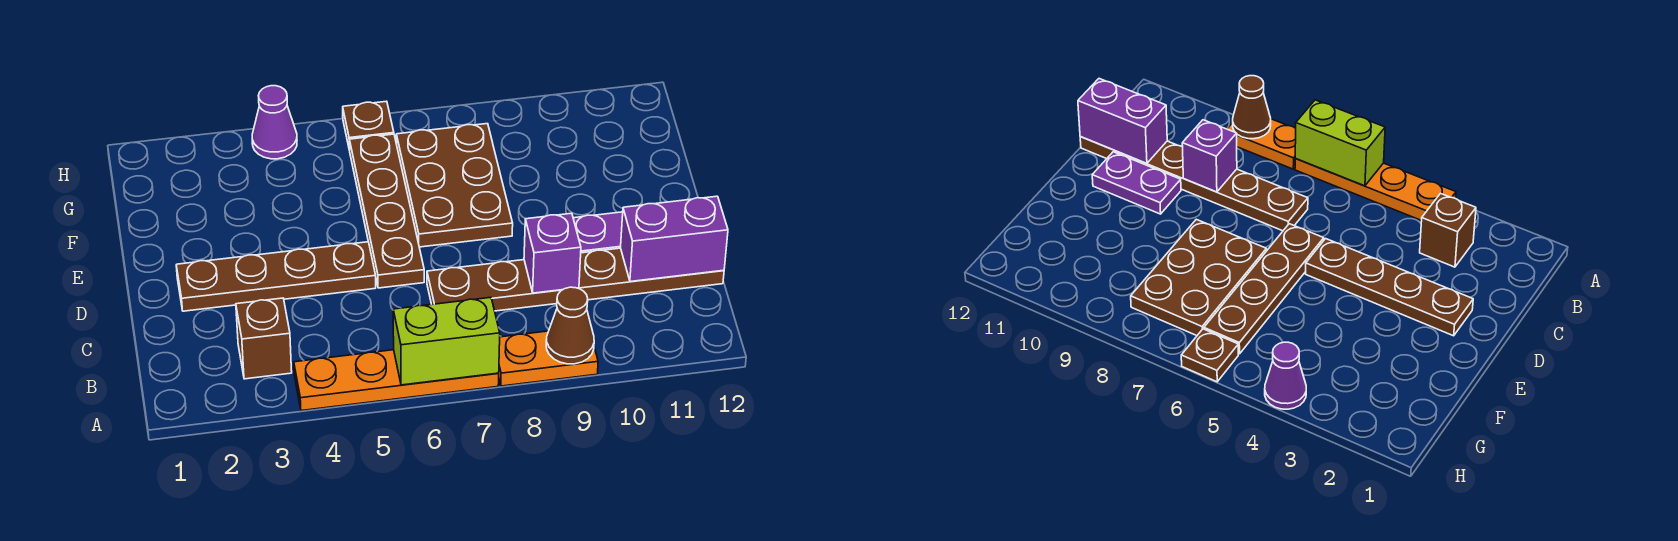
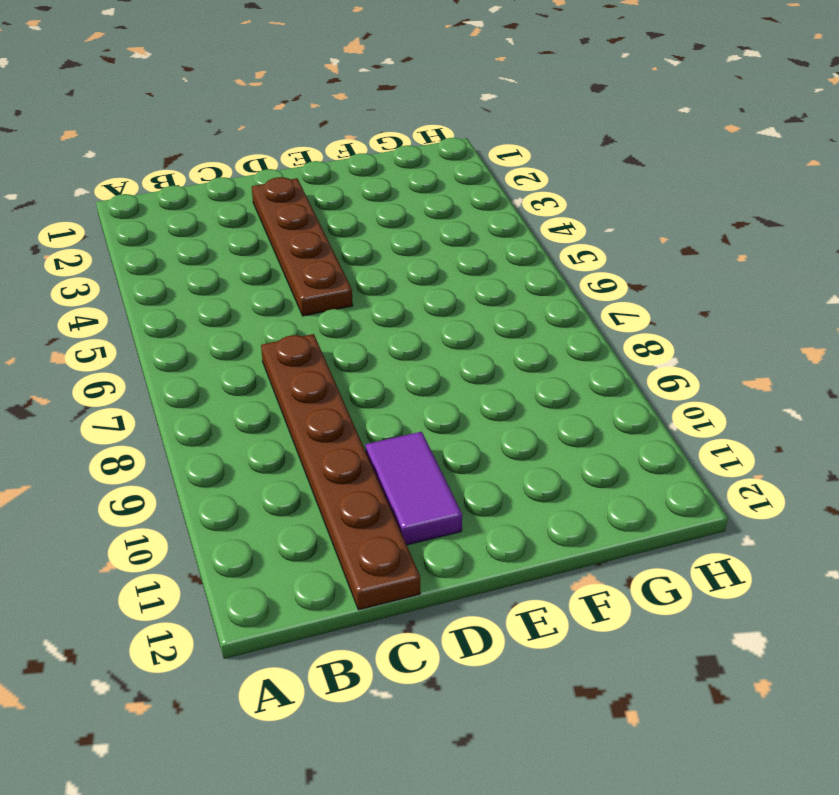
purple 1x2 tile [365,432,462,545] -> purple 1x2 plate [573,212,623,253]
none -> orange 1x4 plate [294,350,499,411]
none -> orange 1x2 plate [498,331,598,386]
none -> brown 1x1 brick [236,298,292,379]

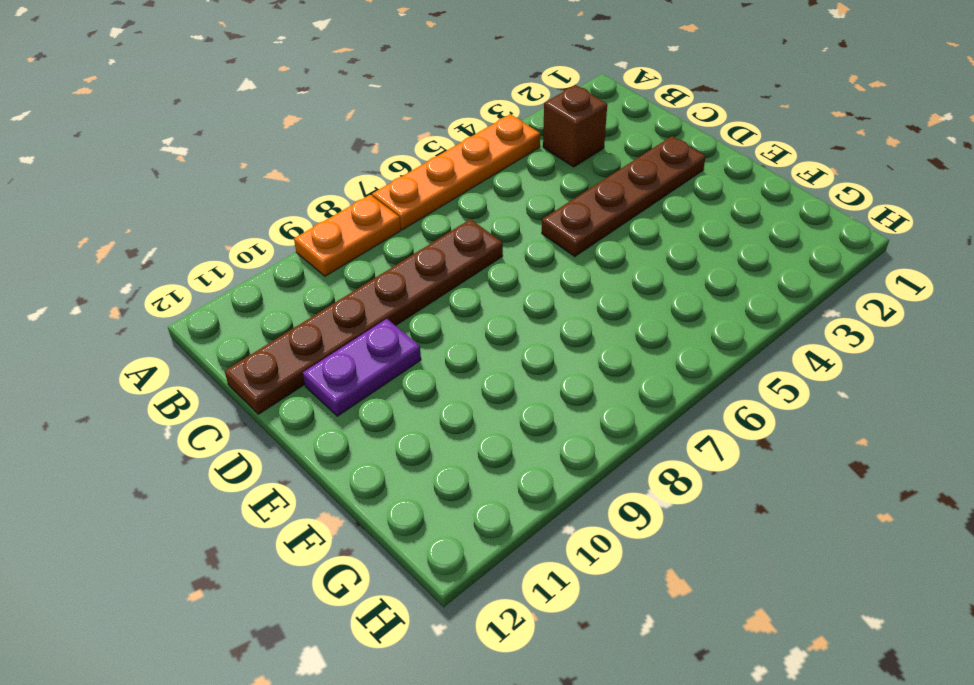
none -> brown 1x4 plate [349,134,424,288]
none -> brown 2x3 plate [396,124,513,247]
none -> purple 1x1 cone [252,86,297,159]

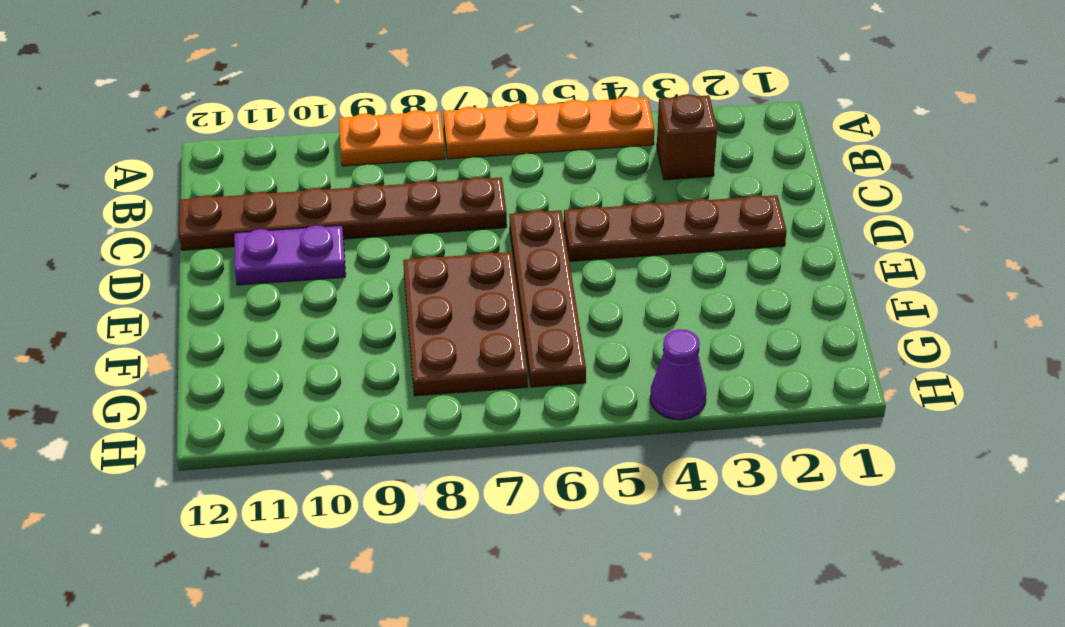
none -> brown 1x1 plate [343,101,394,150]
none -> lime 1x2 brick [393,297,500,385]
none -> brown 1x1 cone [546,287,594,364]

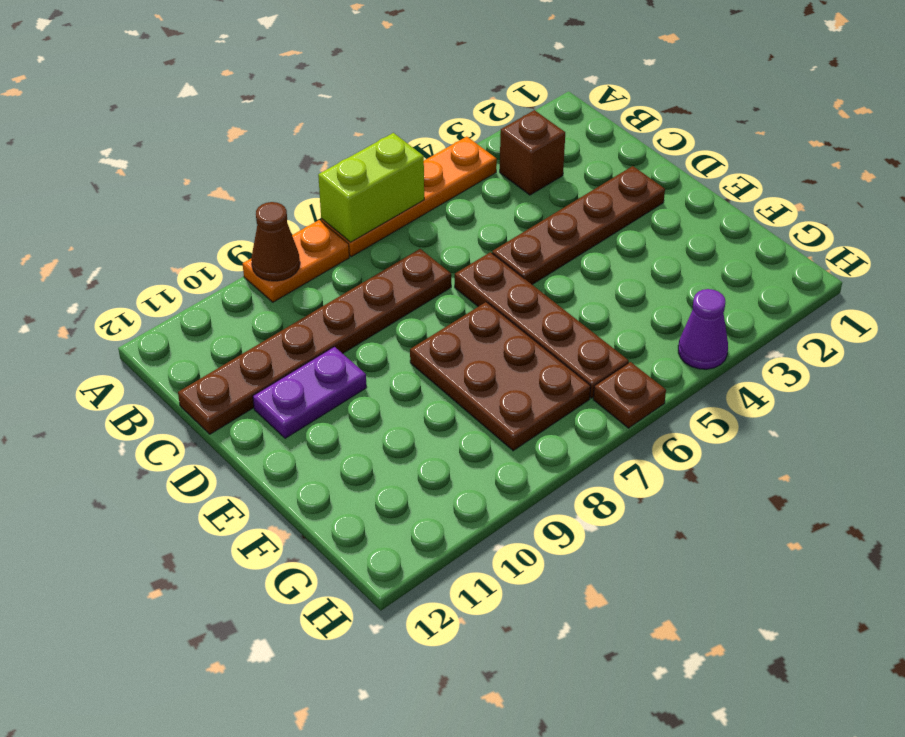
none -> purple 1x1 brick [524,213,581,293]
none -> purple 1x2 brick [621,196,728,282]

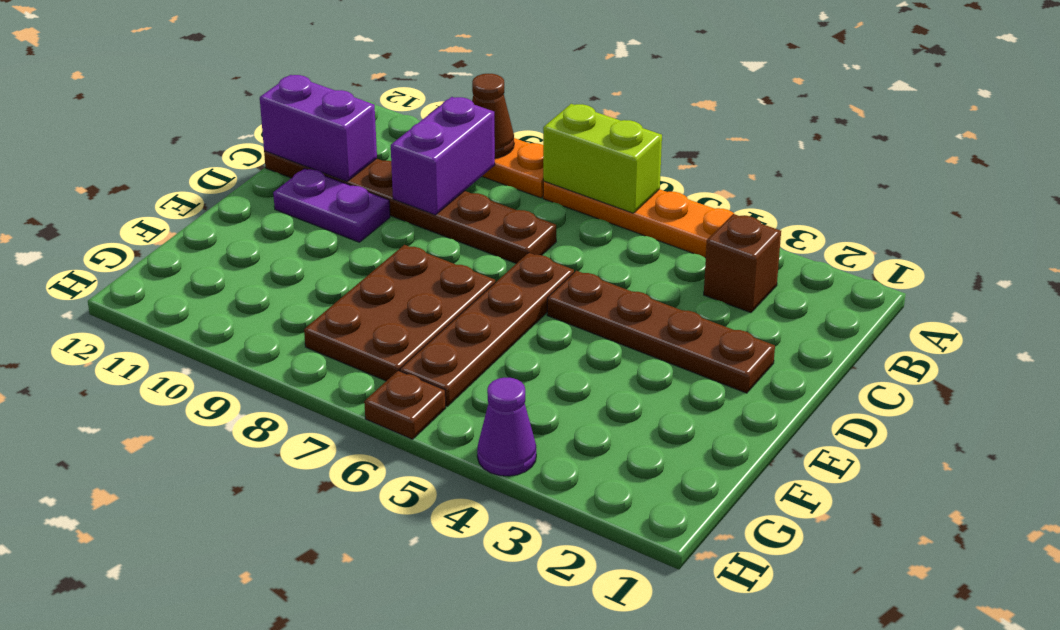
purple 1x2 brick [391,97,495,215] -> purple 1x1 brick [524,213,581,293]

